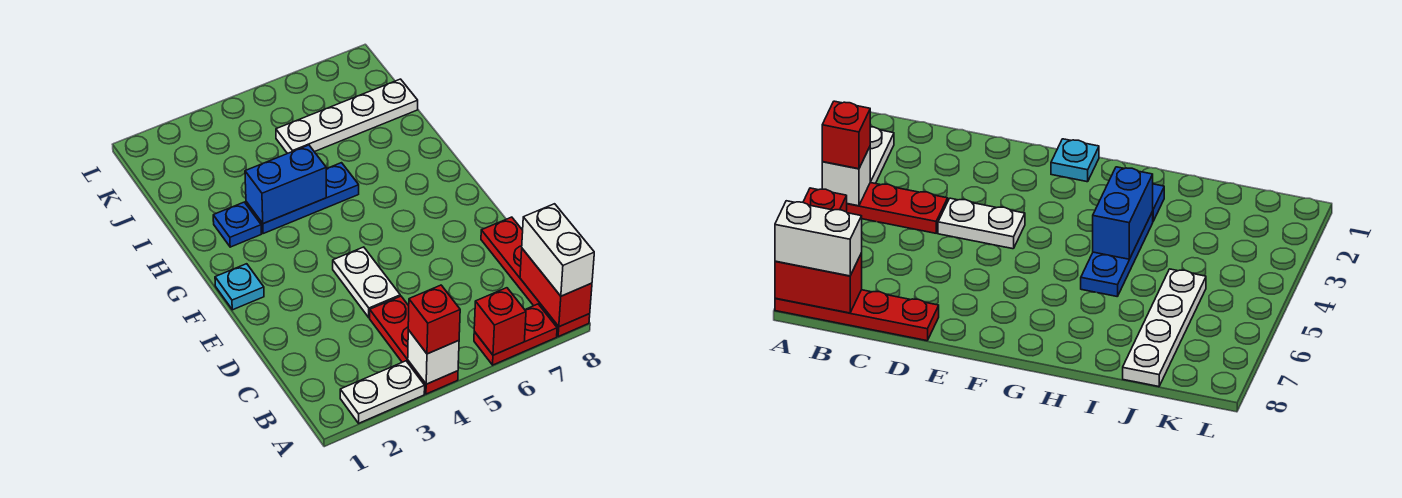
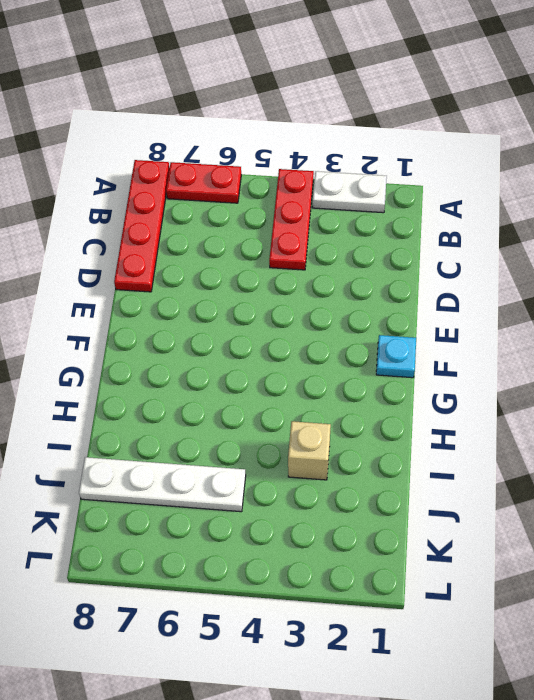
tan 1x1 brick [288,421,331,480] -> none
none -> white 1x2 plate [333,247,400,318]
none -> blue 1x1 plate [213,202,261,247]
none -> blue 1x3 plate [246,163,359,234]

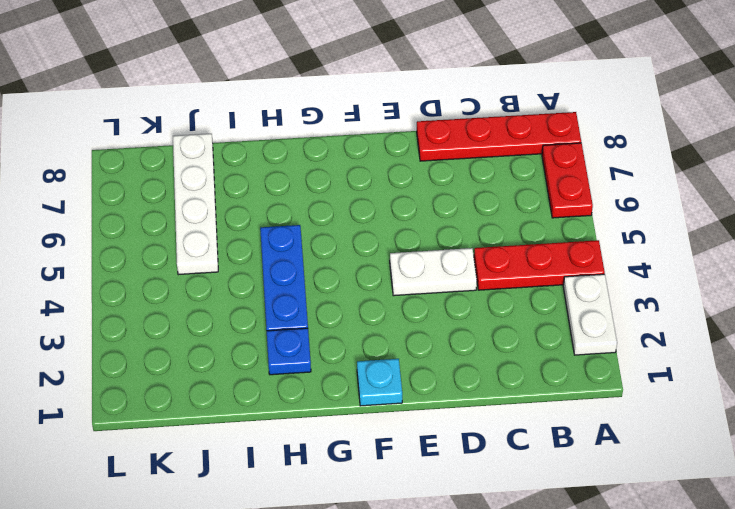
none -> white 1x1 brick [408,330,459,384]
none -> red 1x1 brick [474,288,526,355]
none -> red 1x2 brick [520,249,592,327]

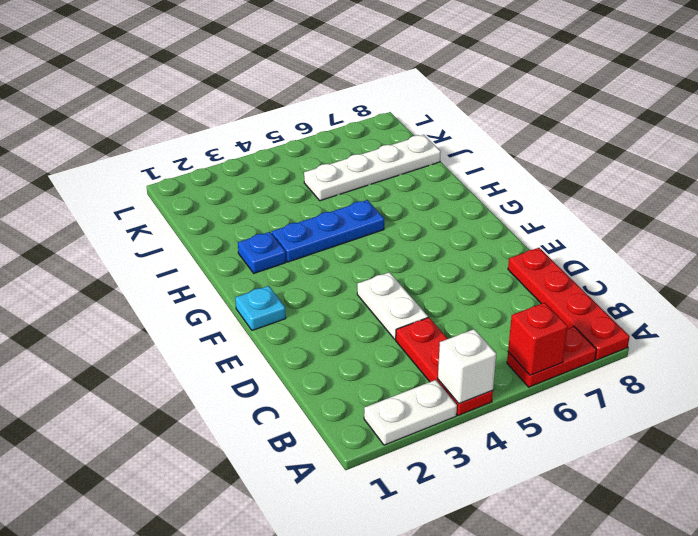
none -> red 1x2 brick [520,249,592,327]
none -> blue 1x2 brick [245,145,326,224]
none -> red 1x1 brick [408,285,460,354]

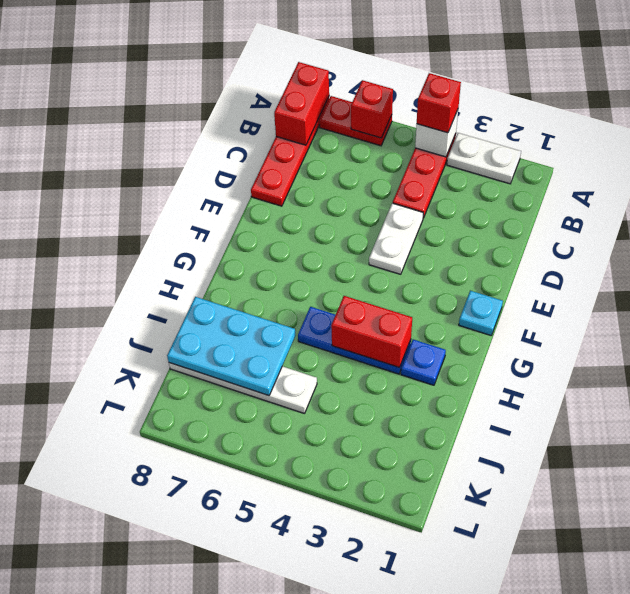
red 1x2 brick [331,296,412,368] -> blue 1x2 brick [245,145,326,224]
cyan 2x3 plate [167,297,296,396] -> none
none -> white 1x2 brick [522,204,594,296]

